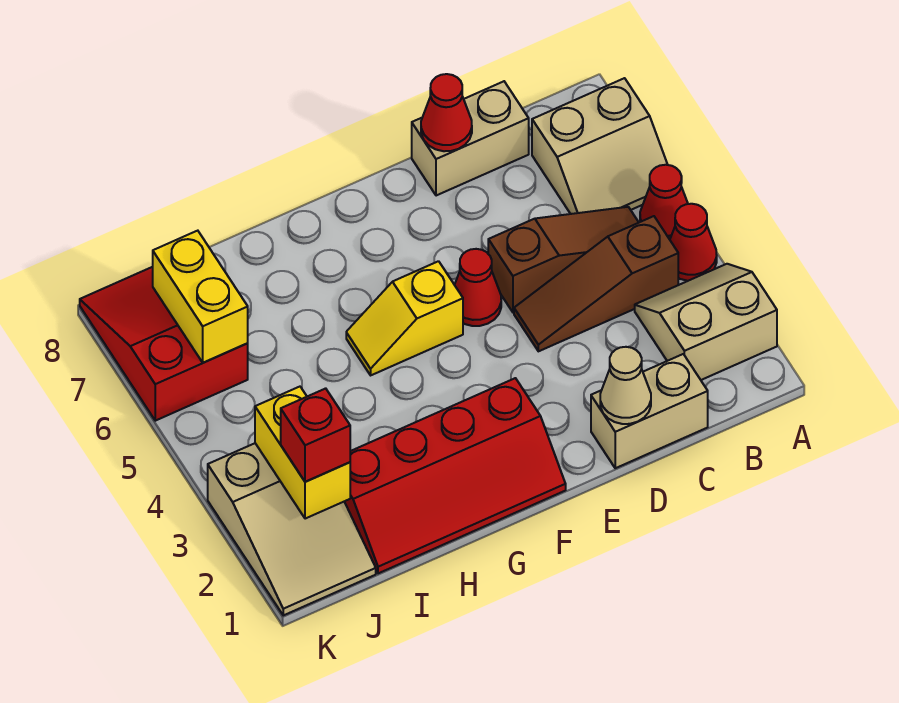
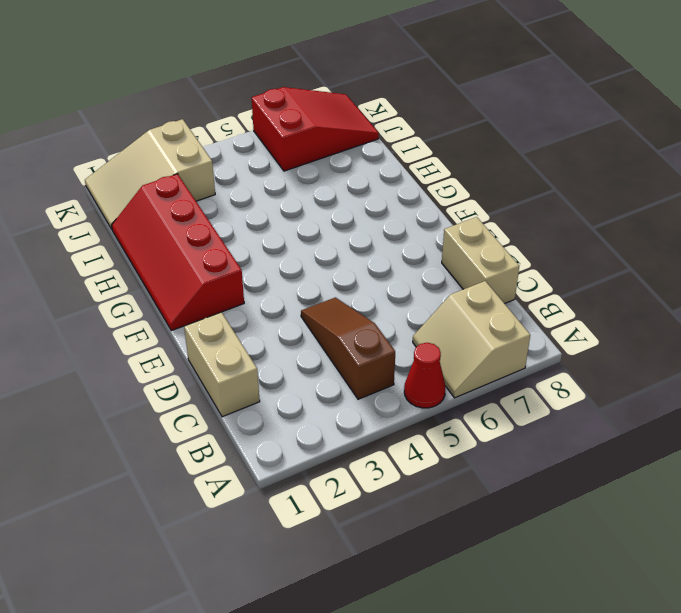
none -> tan 2x2 slope [635,264,777,380]
none -> red 1x1 cone [670,204,717,281]
none -> brown 1x3 slope [488,207,639,312]

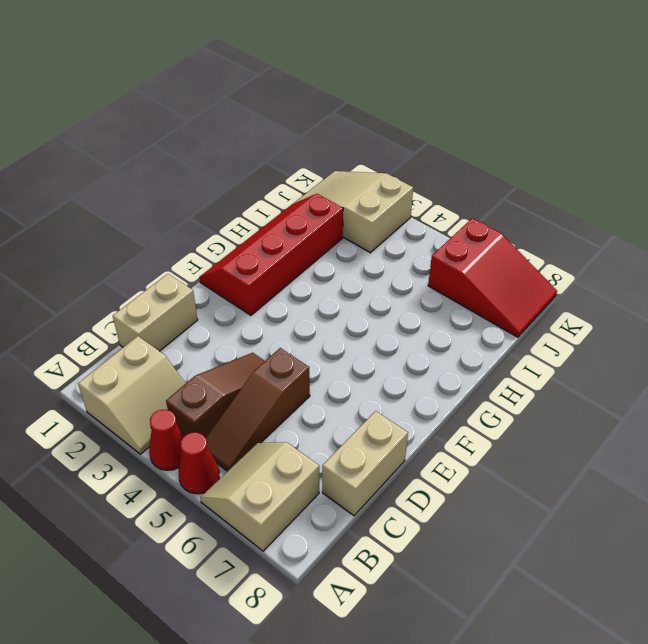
none -> red 1x1 cone [455,249,501,326]
none -> yellow 1x2 slope [346,261,463,375]
none -> tan 1x1 cone [600,347,651,424]

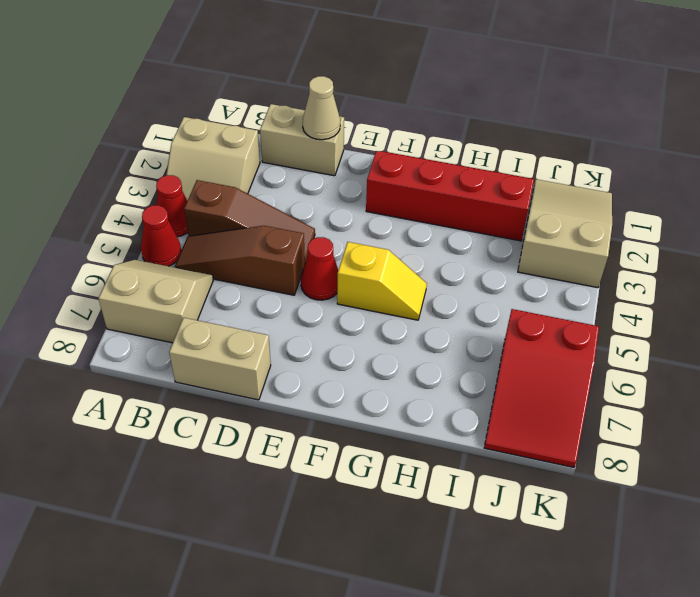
none -> red 1x1 cone [421,74,472,151]
none -> yellow 1x2 brick [255,387,350,519]
none -> yellow 1x2 brick [153,231,248,363]

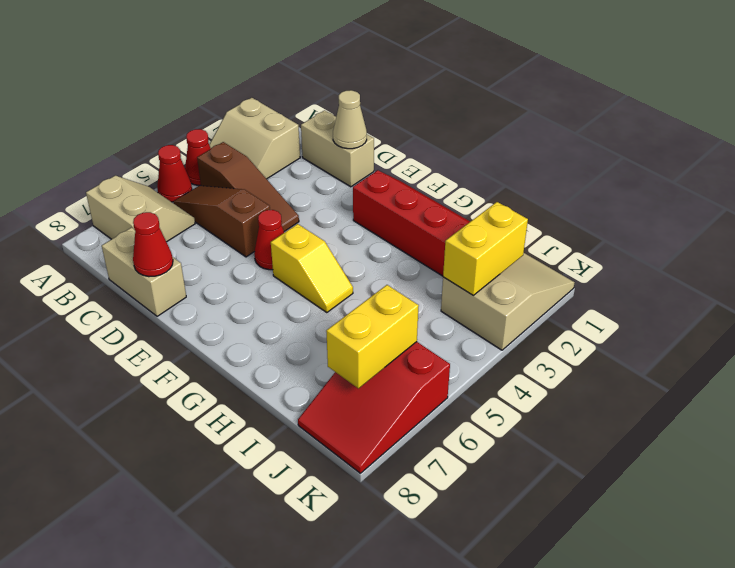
none -> red 1x1 brick [281,388,350,482]

